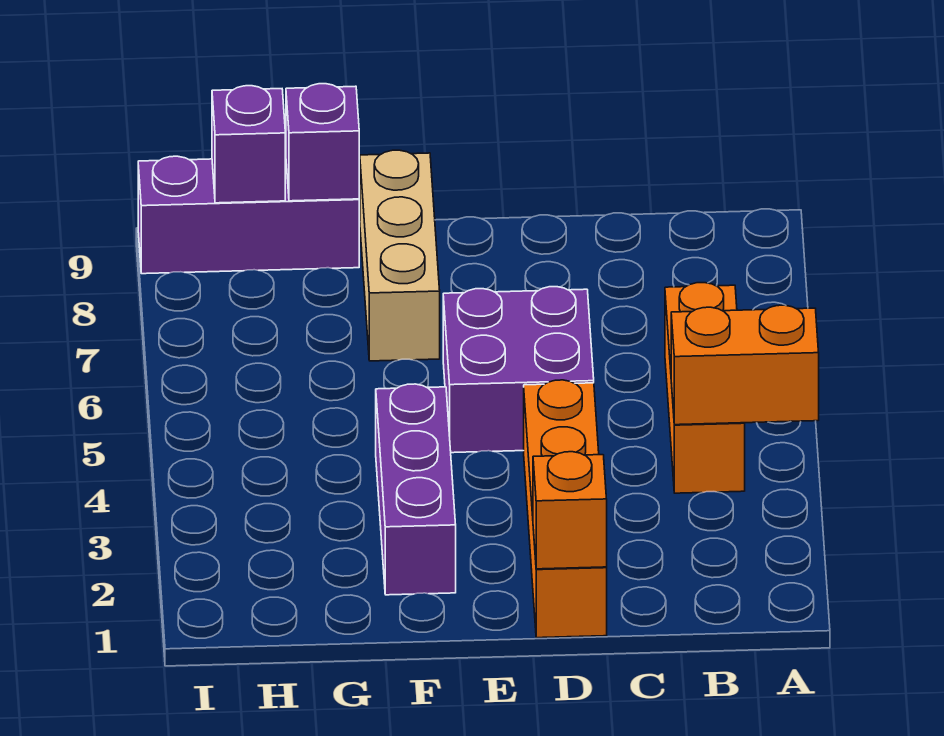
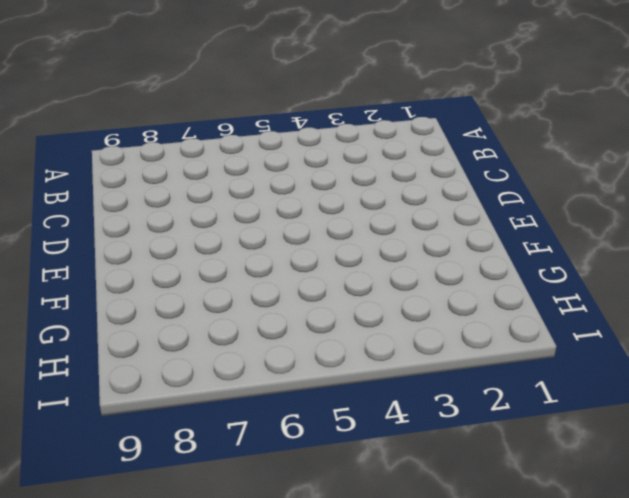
none -> orange 1x3 brick [665,283,745,493]
none -> orange 1x4 brick [524,380,607,638]

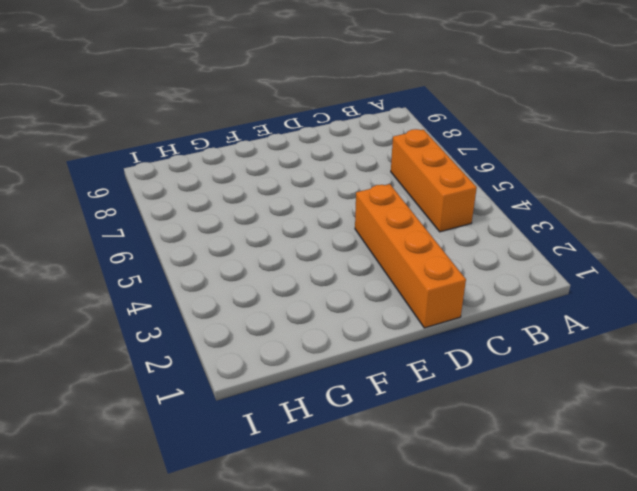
none -> purple 2x2 brick [443,287,594,453]
none -> purple 1x3 brick [376,384,456,595]

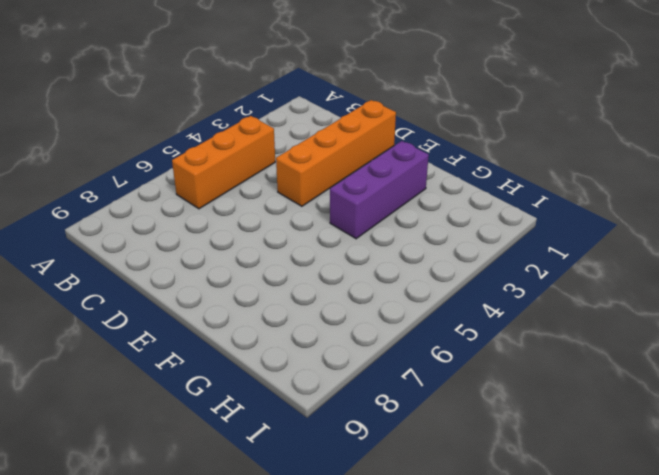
none -> purple 2x2 brick [443,287,594,453]
none -> tan 1x3 brick [360,150,440,361]

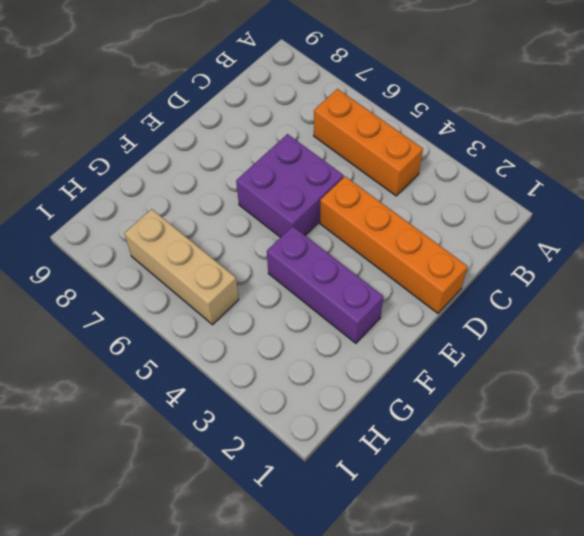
tan 1x3 brick [124,209,239,325] -> tan 1x3 brick moved to [360,150,440,361]
none -> purple 1x3 brick [138,156,359,274]
none -> orange 1x2 brick [671,305,819,425]

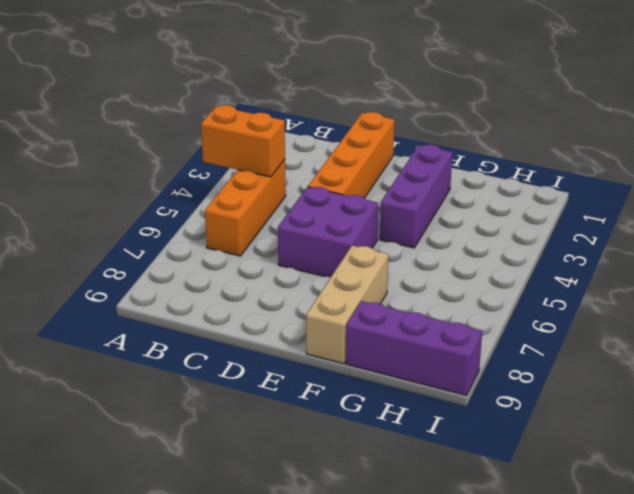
none -> orange 1x1 brick [533,452,607,569]
none -> purple 1x1 brick [286,84,359,201]

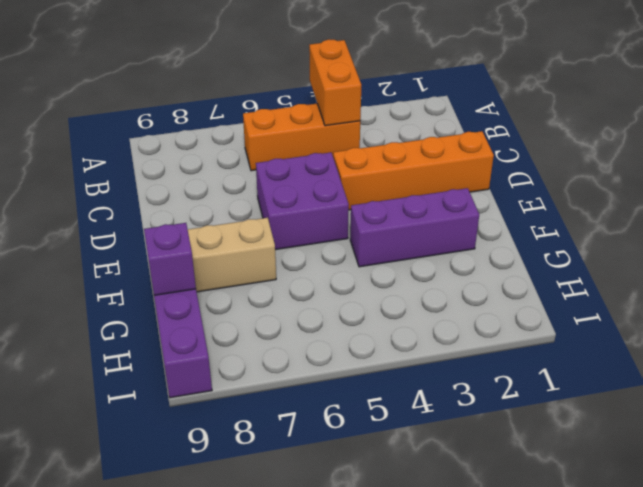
none -> orange 1x1 brick [533,452,607,569]
none -> purple 1x1 brick [212,86,285,203]

